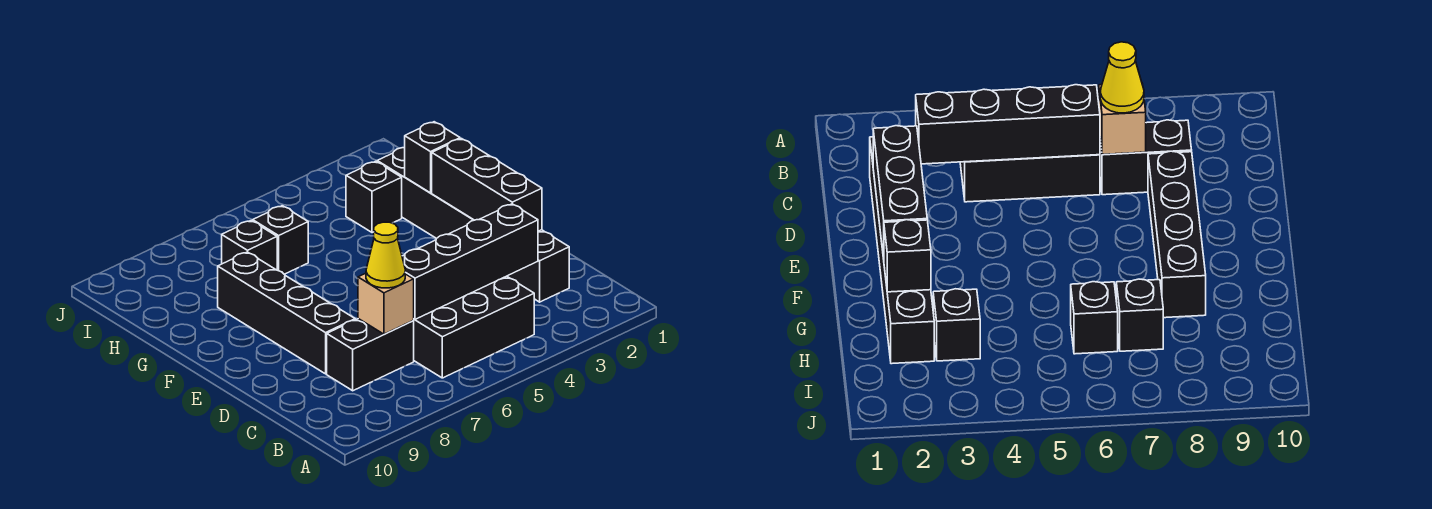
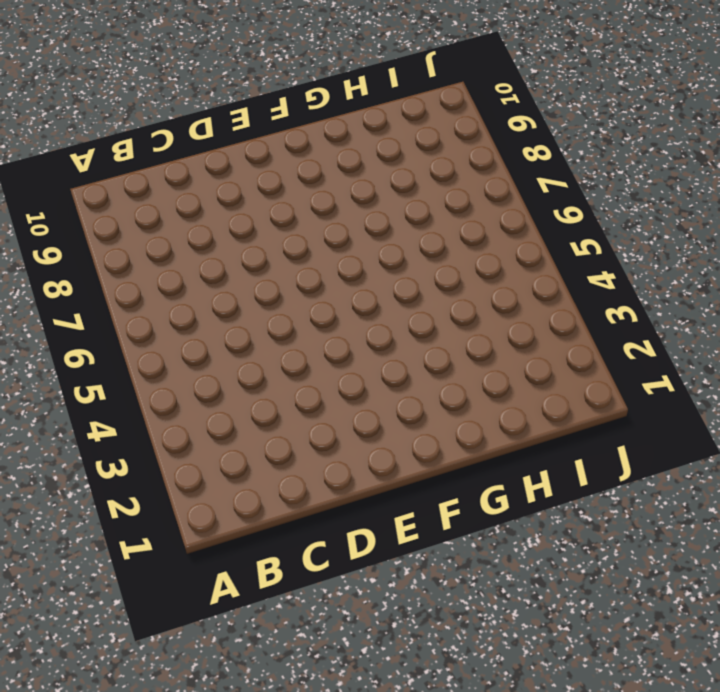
none -> black 2x3 brick [413,276,534,378]
none -> black 1x6 brick [377,148,569,302]
none -> black 1x2 brick [327,319,414,391]

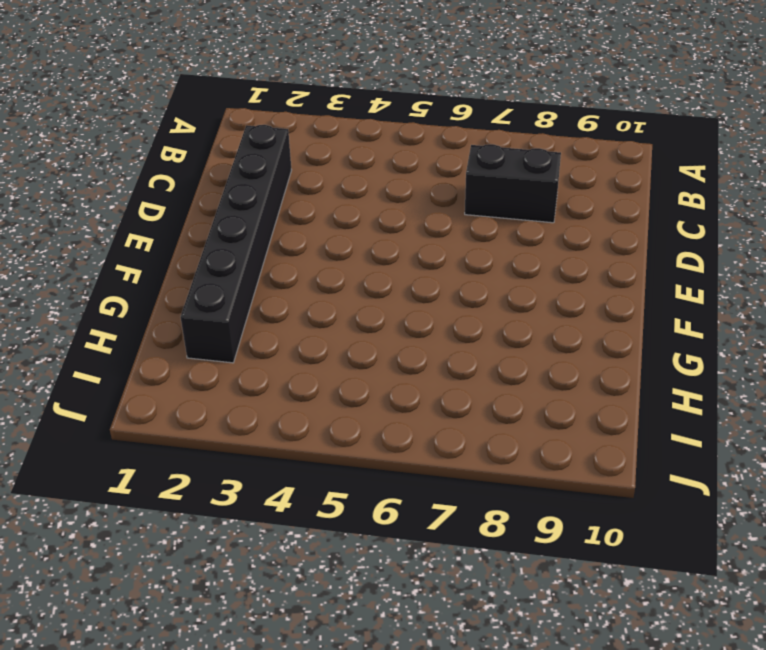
none -> black 2x3 brick [413,276,534,378]
none -> black 1x4 brick [218,252,355,374]
none -> black 1x1 brick [346,161,402,233]

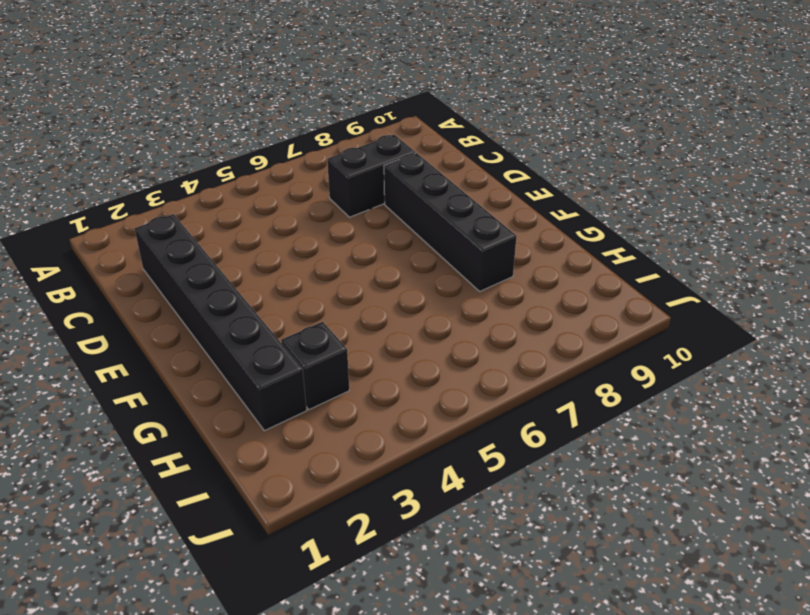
none -> black 2x3 brick [413,276,534,378]
none -> black 1x1 brick [253,206,308,274]
none -> black 1x1 brick [222,221,277,270]

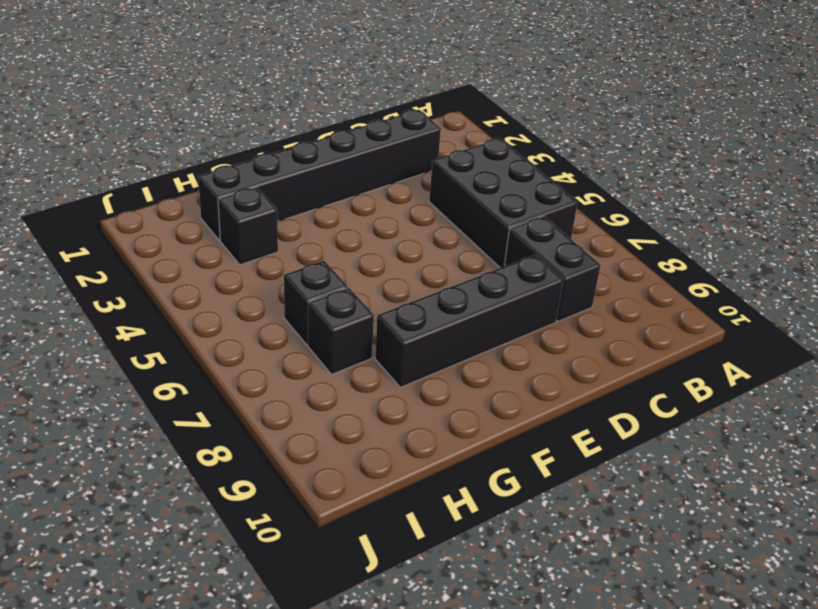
none -> black 1x4 brick [402,204,538,319]
none -> tan 1x1 brick [358,273,414,334]
none -> black 1x3 brick [432,139,542,231]

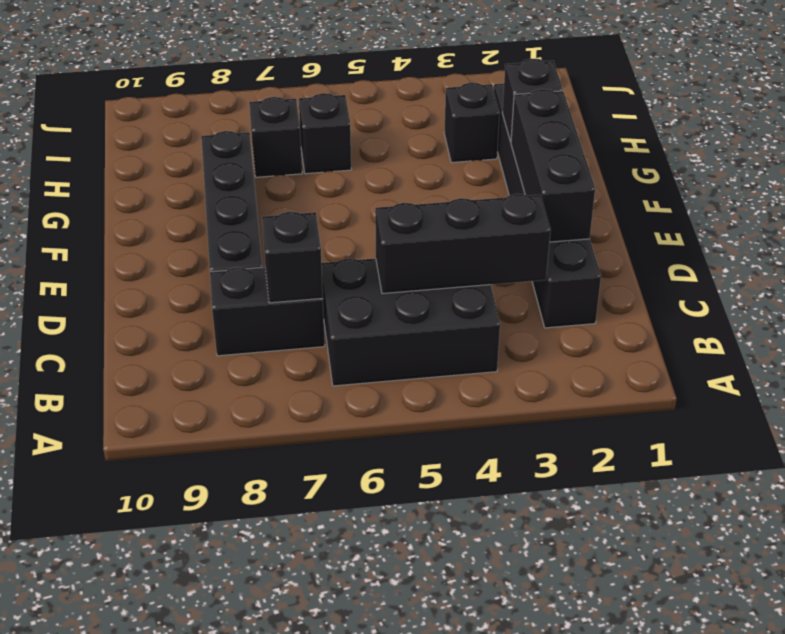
black 1x3 brick [375,194,550,294] -> black 1x4 brick [402,204,538,319]
black 1x1 brick [262,212,323,303] -> tan 1x1 brick [358,273,414,334]
none -> yellow 1x1 cone [366,222,405,288]

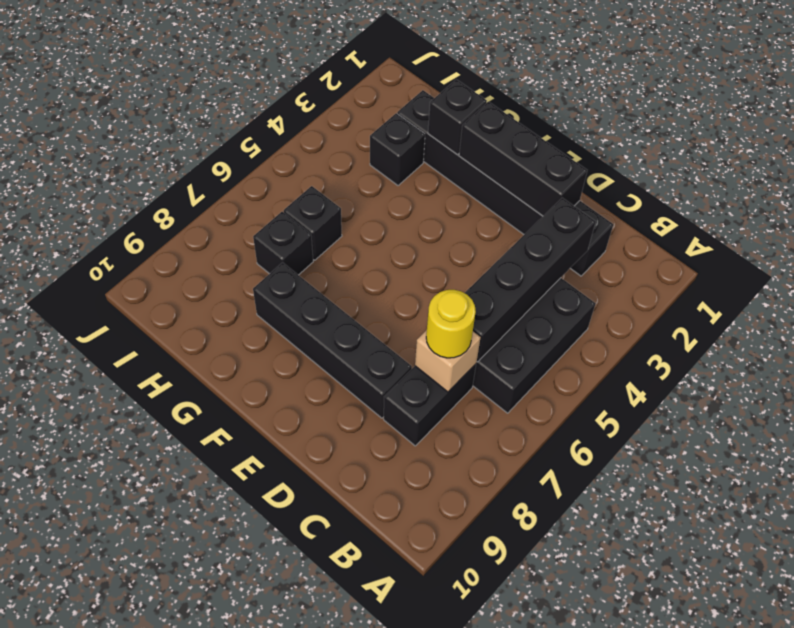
yellow 1x1 round brick [426,290,476,358] -> yellow 1x1 cone [366,222,405,288]

